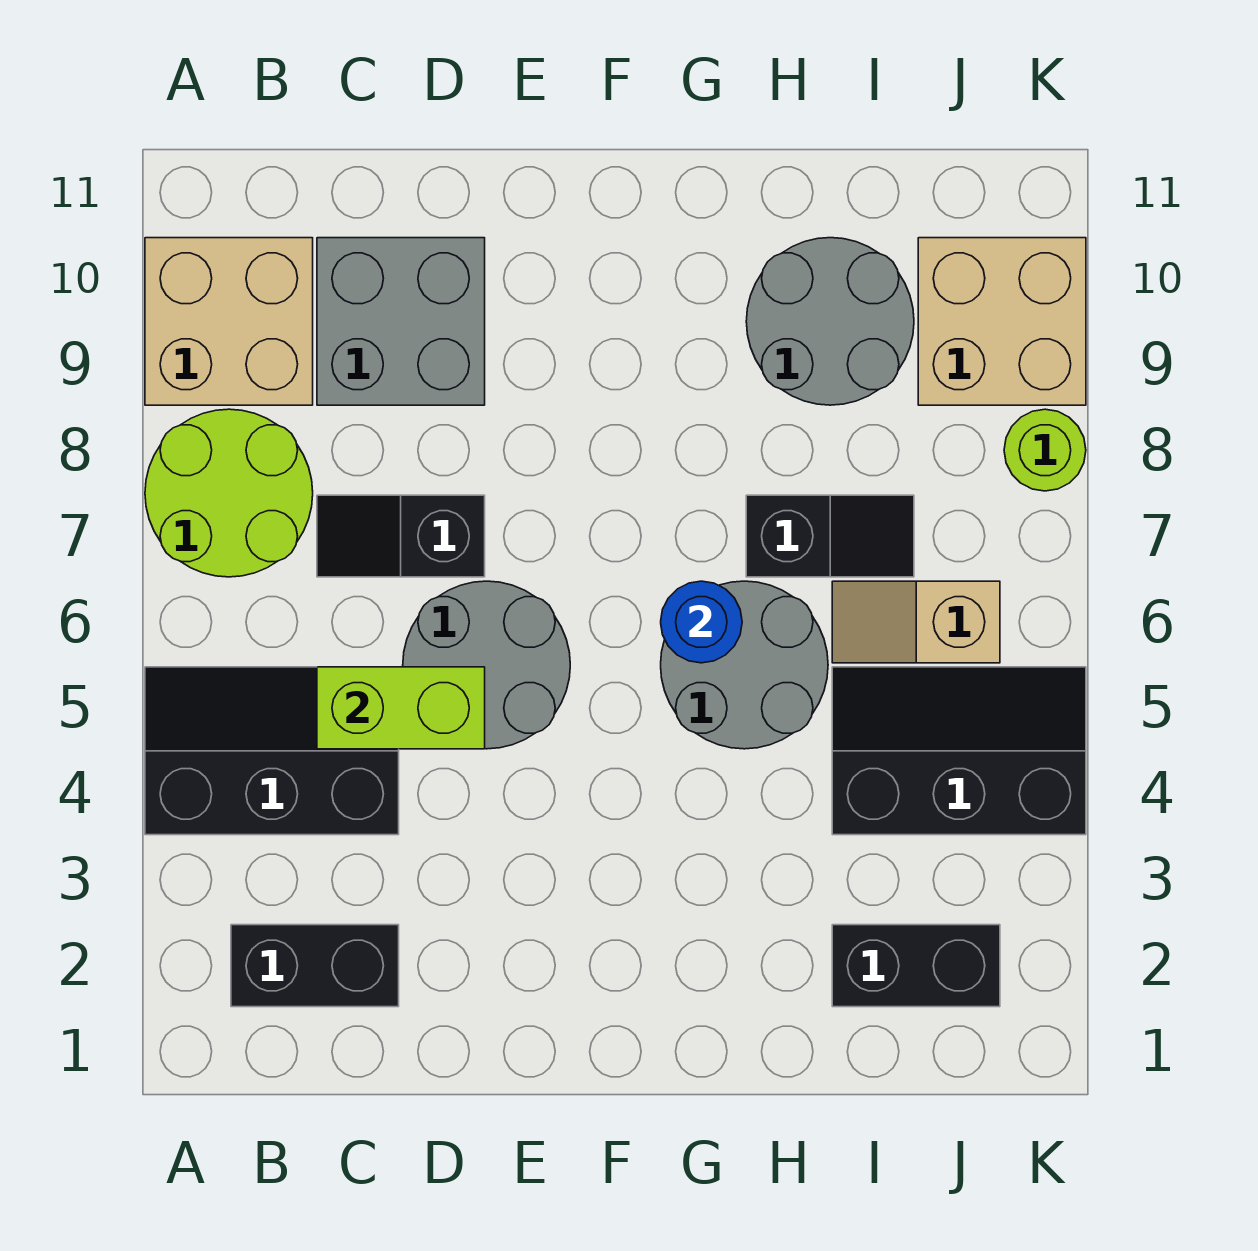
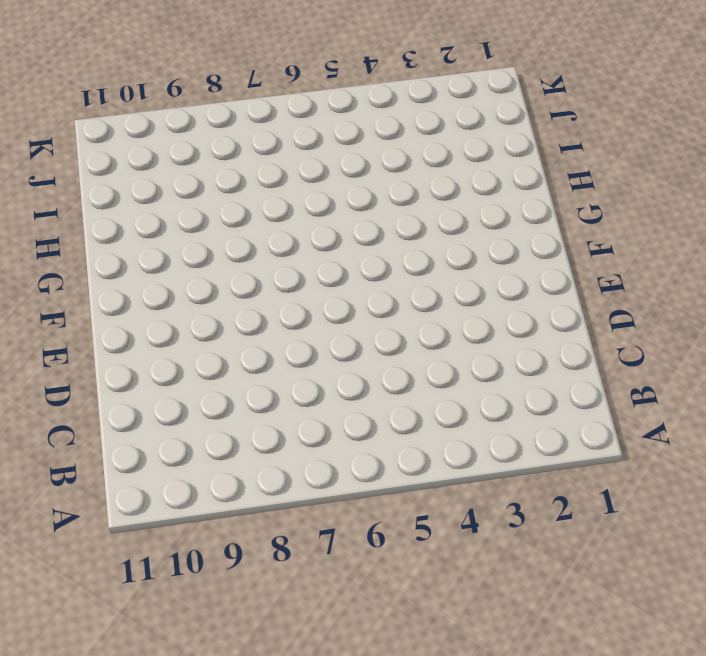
none -> black 2x3 slope [145,667,399,835]
none -> lime 2x2 round brick [145,409,313,577]
none -> tan 2x2 brick [145,238,313,405]

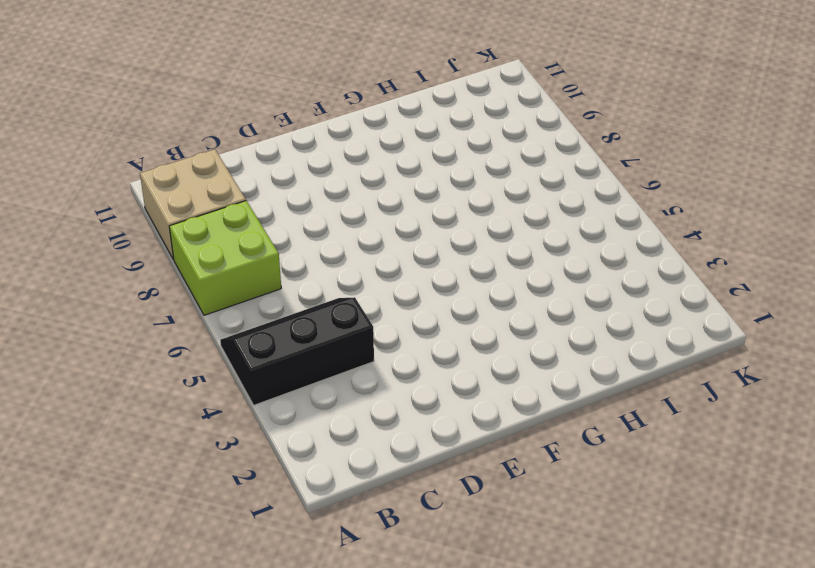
lime 2x2 brick [169,201,281,315] -> lime 2x2 round brick [145,409,313,577]
none -> black 1x2 brick [231,925,399,1007]
none -> black 1x2 slope [317,495,485,577]
none -> grey 2x2 brick [317,238,485,405]

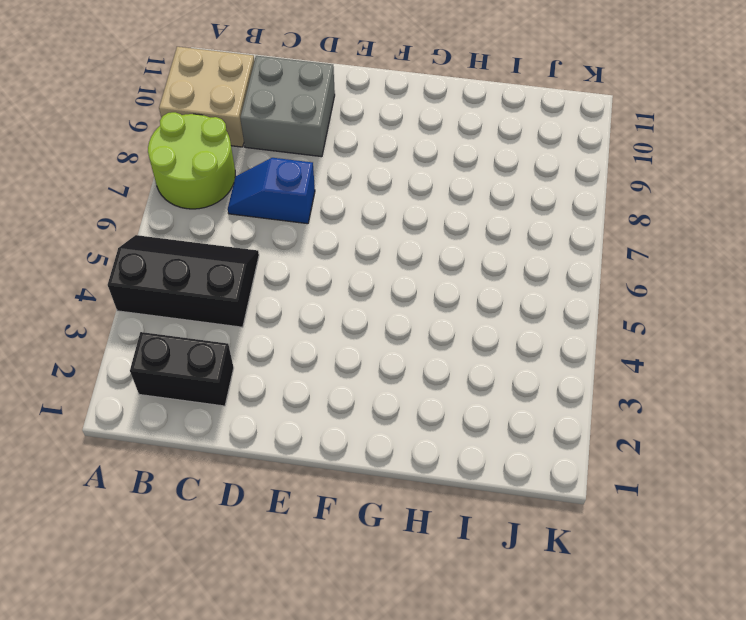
blue 1x2 slope [228,158,315,224] -> black 1x2 slope [317,495,485,577]
none -> grey 2x2 round brick [403,581,570,749]
none -> grey 2x2 round brick [661,581,828,749]
none -> black 1x2 slope [746,495,914,577]

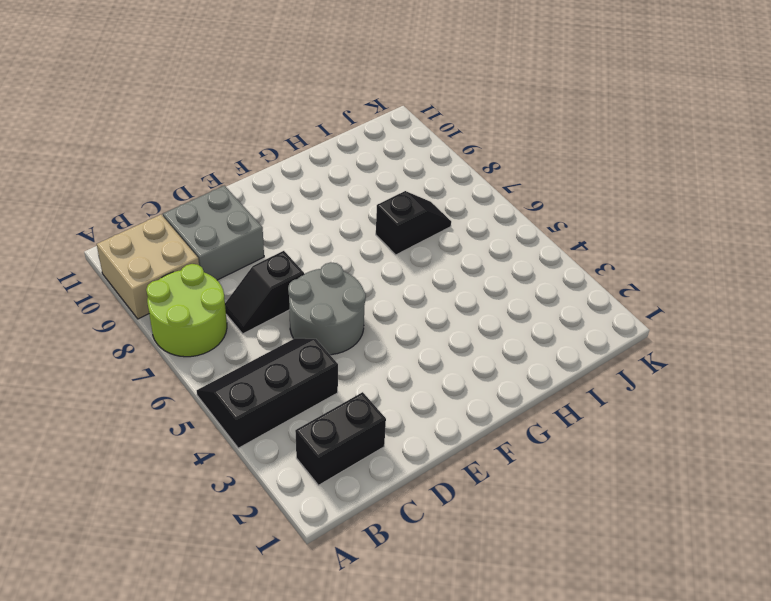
none -> grey 2x2 round brick [661,581,828,749]
none -> grey 2x2 round brick [746,238,914,405]
none -> black 1x2 brick [832,925,1000,1007]

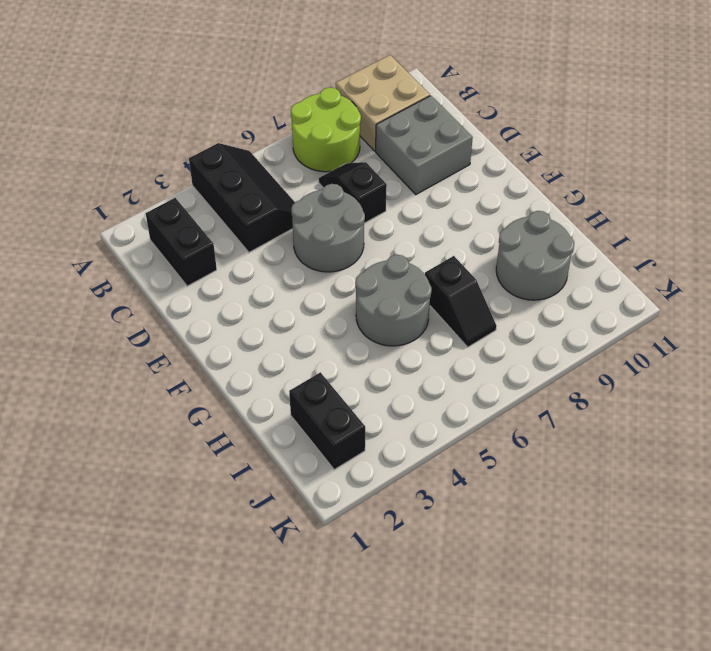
none -> black 2x3 slope [832,667,1086,835]
none -> tan 1x2 slope [832,581,1000,663]
none -> tan 2x2 brick [918,238,1086,405]

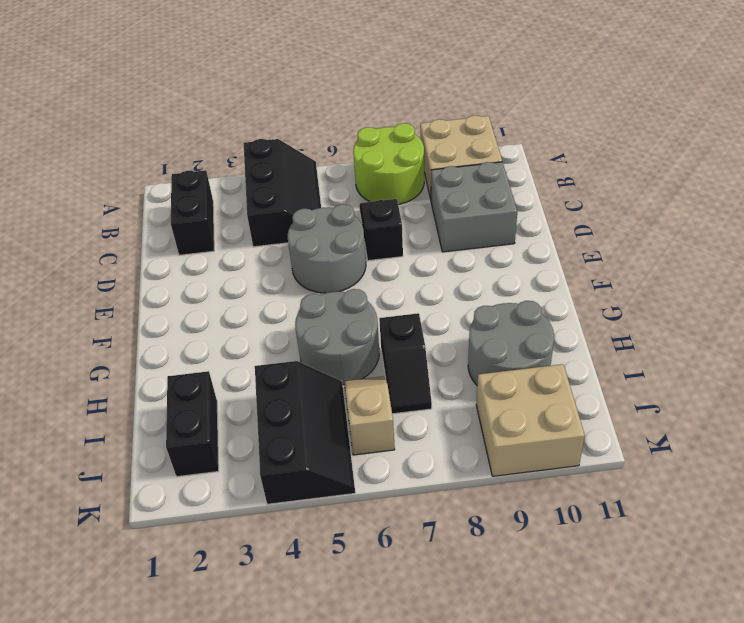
none -> lime 1x1 round brick [1004,409,1086,491]
none -> lime 1x2 brick [317,667,485,749]
none -> blue 1x1 round brick [661,581,742,663]

